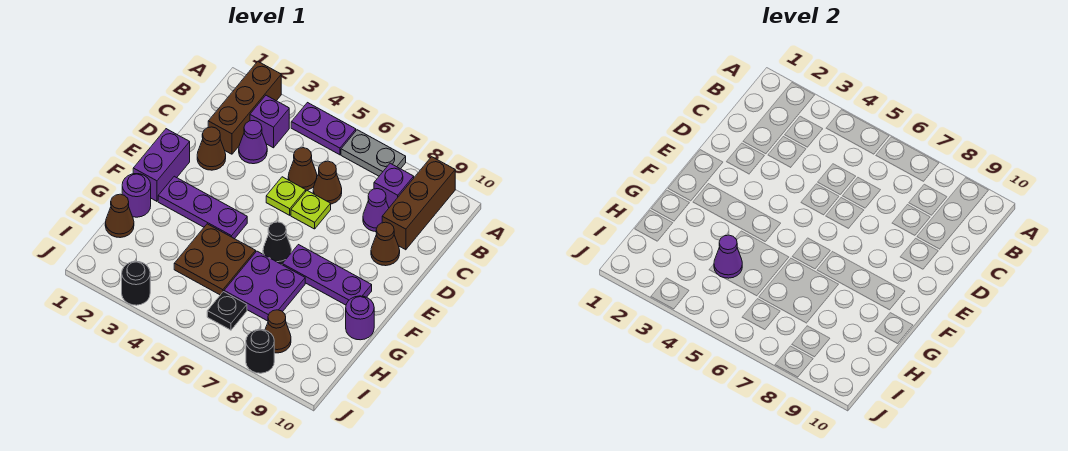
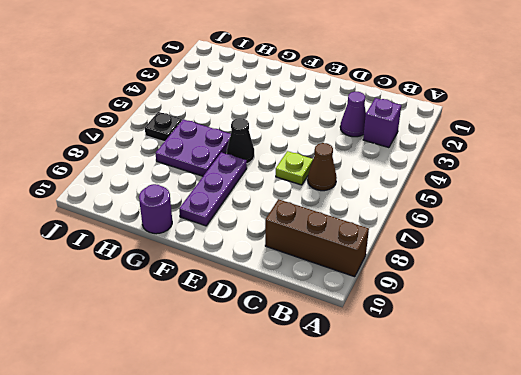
none -> brown 1x3 brick [208,62,281,154]
none -> purple 1x2 plate [291,103,356,155]
none -> grey 1x2 plate [341,130,406,176]

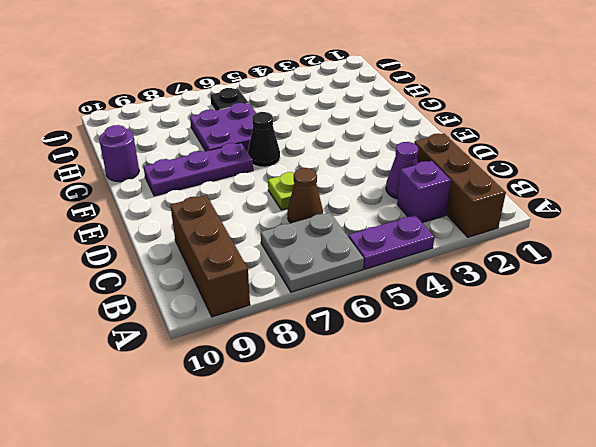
grey 2x2 plate [261,212,364,292] -> grey 1x2 plate [341,130,406,176]
none -> purple 1x1 brick [374,163,414,207]
none -> brown 1x1 cone [288,148,317,190]
none -> purple 1x1 cone [363,189,389,232]

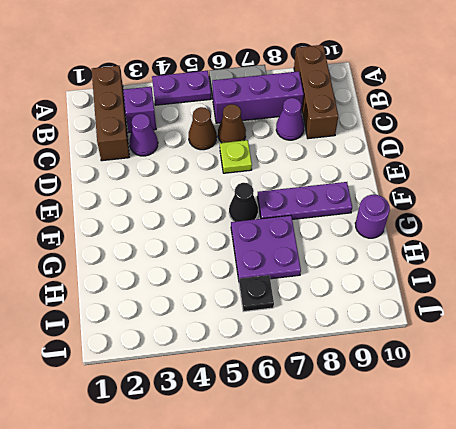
purple 1x3 brick [212,71,304,123] -> purple 1x1 brick [374,163,414,207]
none -> brown 1x1 cone [197,127,226,170]
none -> lime 1x1 plate [266,177,306,215]
none -> brown 1x1 cone [371,222,400,266]

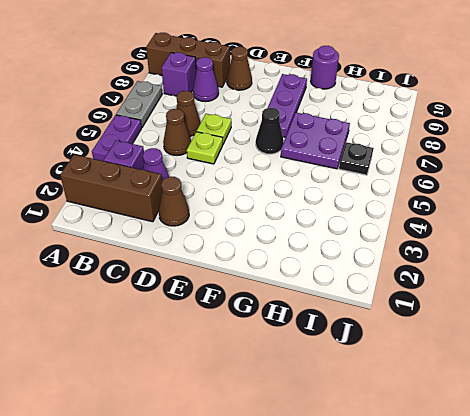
none -> purple 1x2 brick [133,129,190,201]
none -> purple 1x3 plate [158,176,247,239]
none -> purple 1x1 round brick [122,174,151,217]

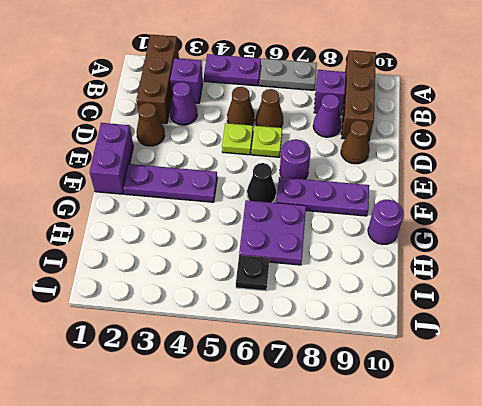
purple 1x1 round brick [280,139,311,179] -> purple 1x1 round brick moved to [122,174,151,217]
none -> brown 2x2 plate [174,224,256,295]
none -> brown 1x1 cone [105,194,134,238]
none -> brown 1x1 cone [265,310,291,353]

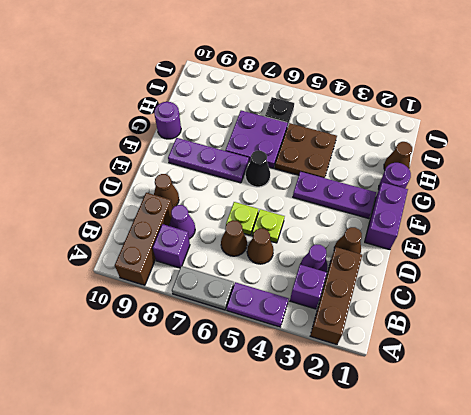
none -> brown 1x1 cone [265,310,291,353]
none -> black 1x1 round brick [122,261,150,305]
none -> black 1x1 round brick [246,329,274,373]

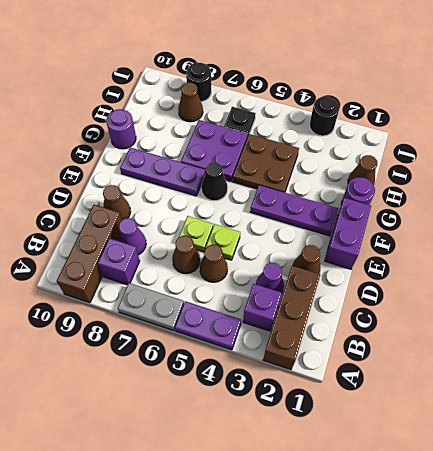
none -> purple 1x1 cone [714,235,742,278]

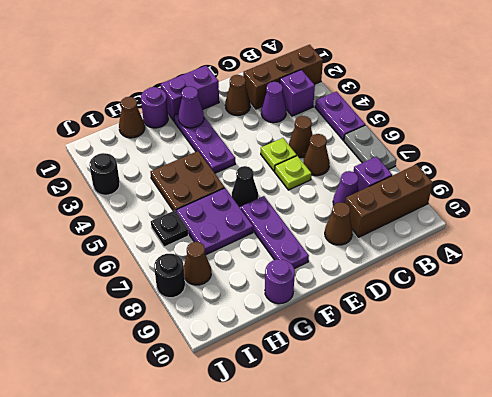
purple 1x1 cone [178,86,204,128] -> purple 1x1 cone moved to [714,235,742,278]

